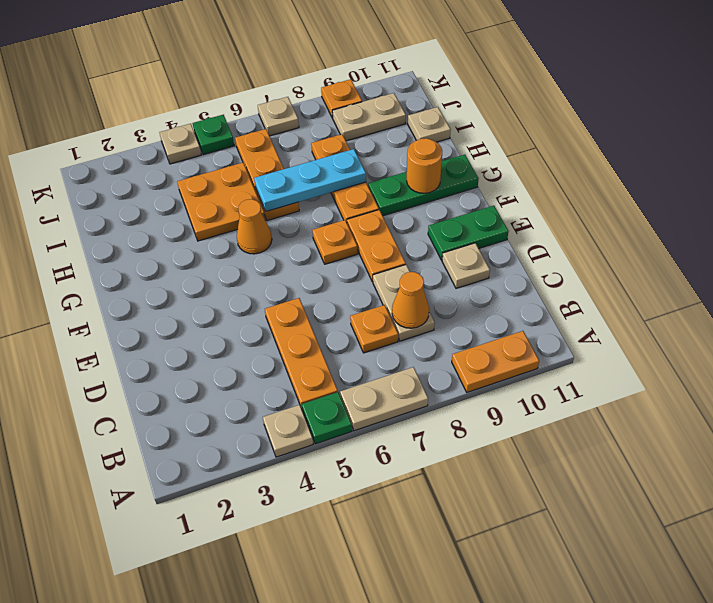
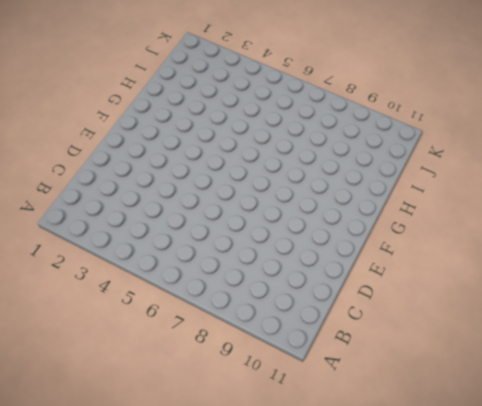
none -> tan 1x1 plate [263,405,313,457]
none -> green 1x1 plate [302,392,352,444]
none -> tan 1x2 plate [340,367,428,431]

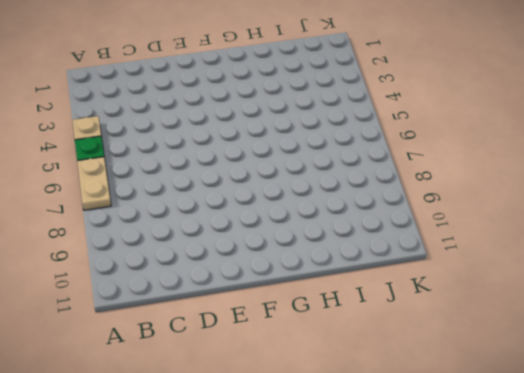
none -> orange 1x2 plate [452,331,539,392]
none -> orange 1x3 plate [265,298,338,409]
none -> orange 1x1 plate [350,305,398,353]

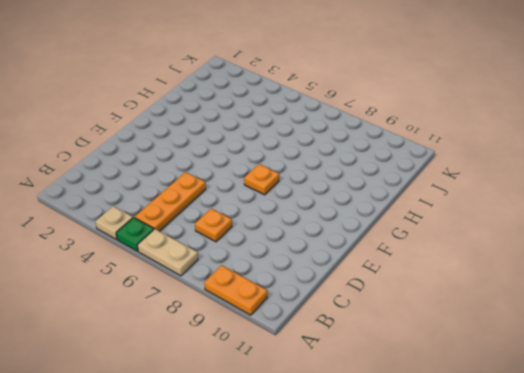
none -> tan 1x2 plate [373,265,435,341]
none -> tan 1x1 plate [442,243,490,288]
none -> orange 1x2 plate [347,210,406,282]

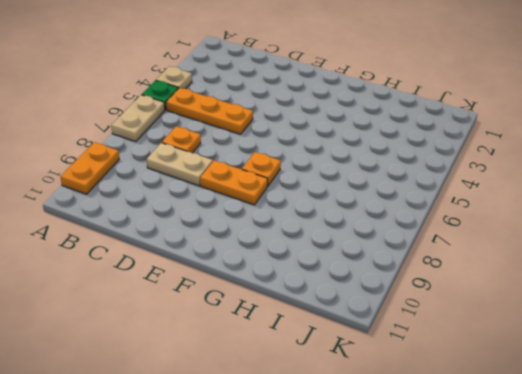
none -> tan 1x1 plate [442,243,490,288]
none -> green 1x2 plate [428,206,509,260]
none -> orange 1x1 cone [237,199,272,254]

